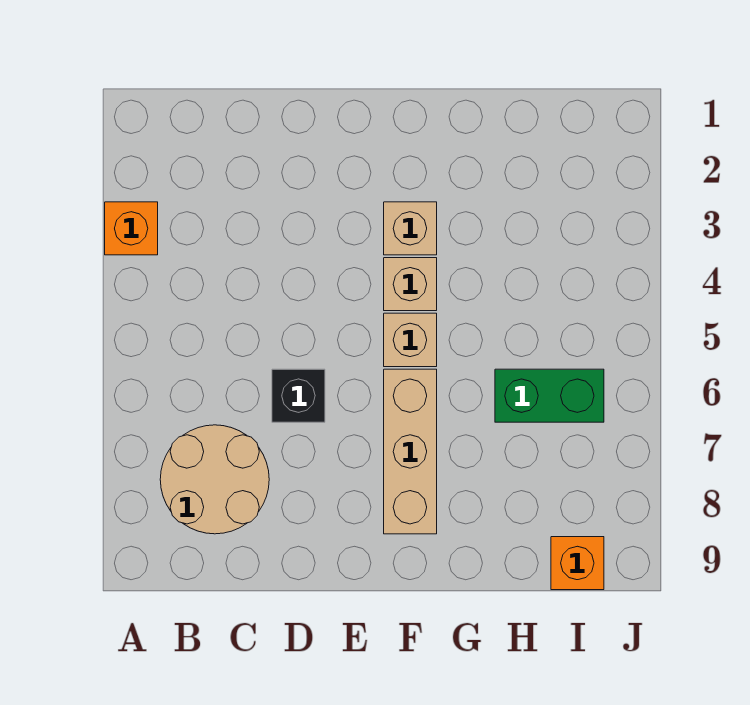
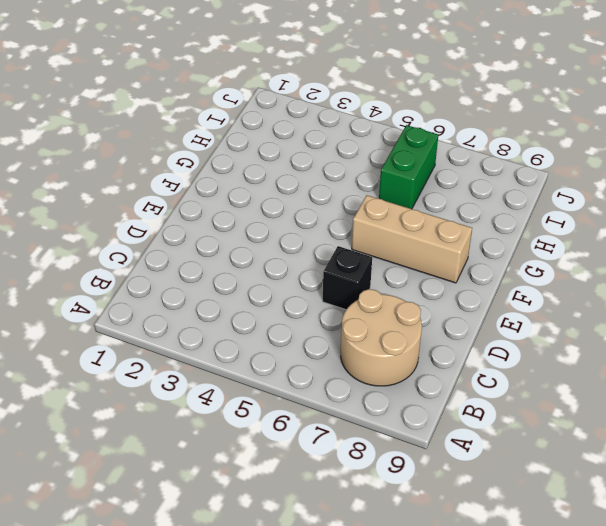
none -> orange 1x1 brick [105,202,158,255]
none -> tan 1x1 brick [384,202,437,255]

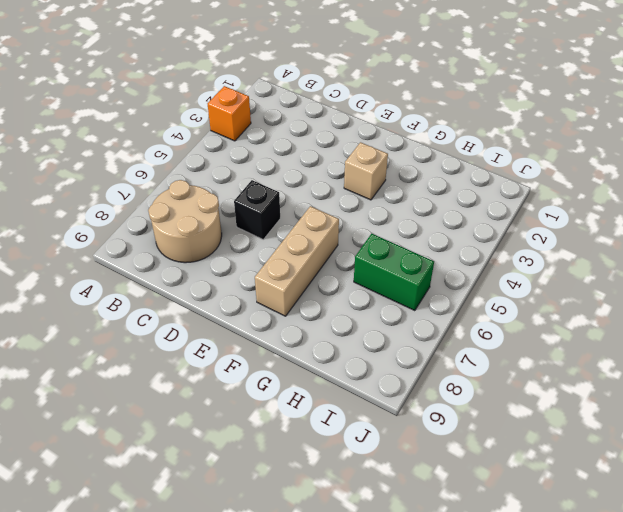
none -> tan 1x1 brick [384,258,437,311]
none -> tan 1x1 brick [384,313,437,367]

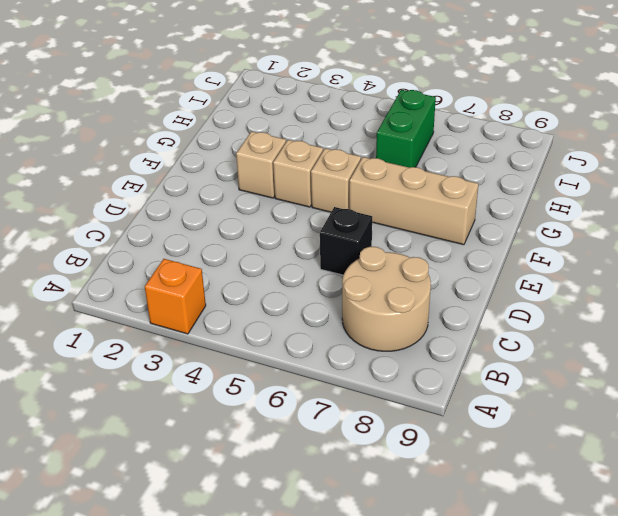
none -> orange 1x1 brick [551,537,604,590]

